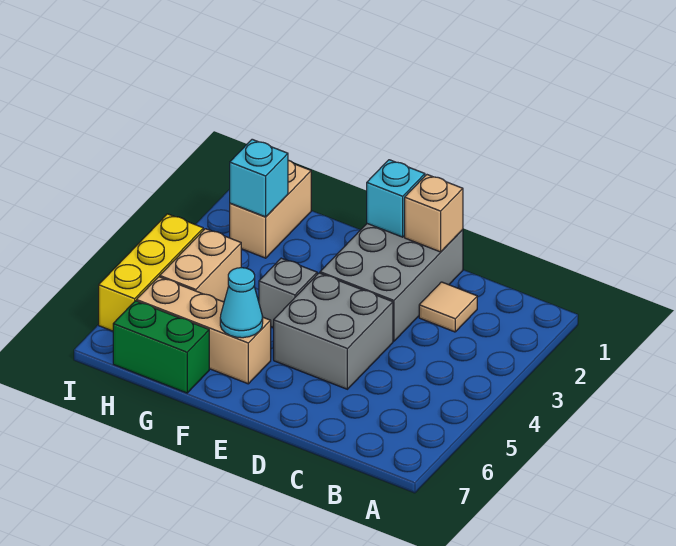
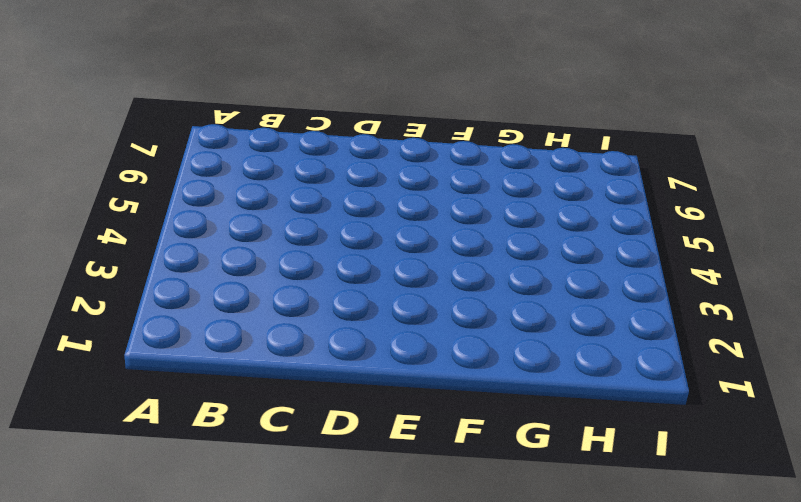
none -> tan 1x1 tile [419,282,477,332]
none -> grey 2x3 brick [320,224,463,341]
none -> grey 2x2 brick [274,273,393,389]

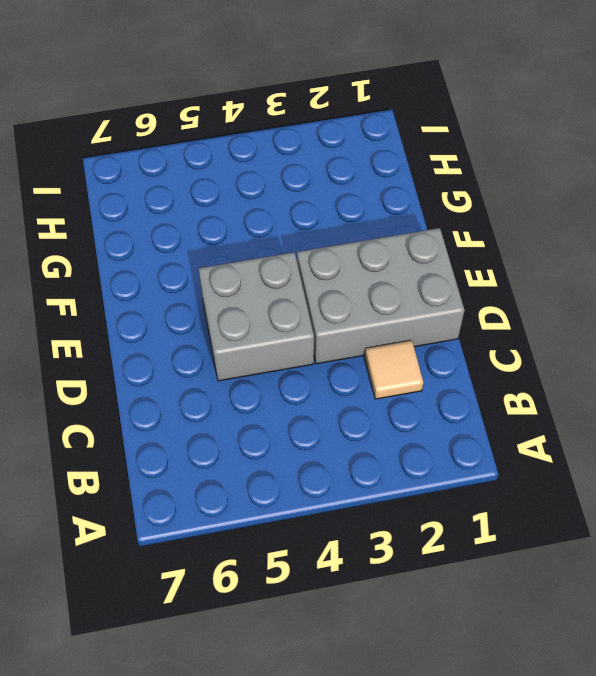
none -> grey 1x1 brick [259,258,317,328]
none -> tan 1x3 brick [137,277,271,384]
none -> green 1x2 brick [113,301,209,393]

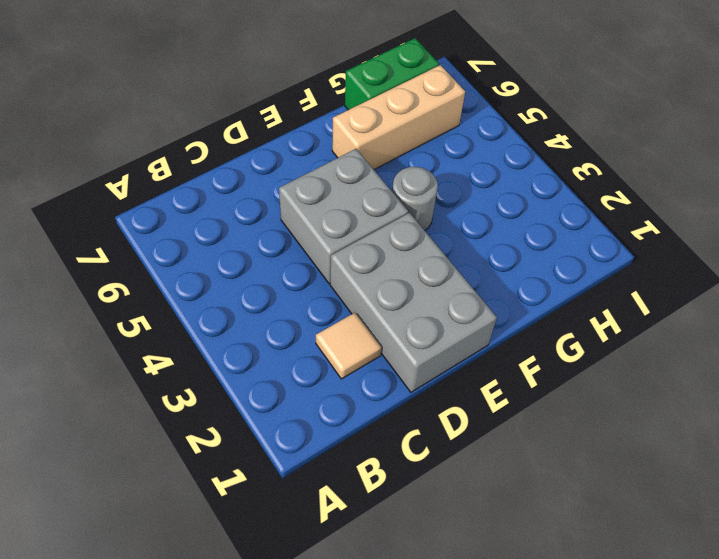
grey 1x1 round brick [392,167,438,230] -> grey 1x1 brick [259,258,317,328]
none -> tan 1x2 brick [230,160,311,258]
none -> tan 1x2 brick [160,229,241,302]
none -> yellow 1x3 brick [99,214,203,331]

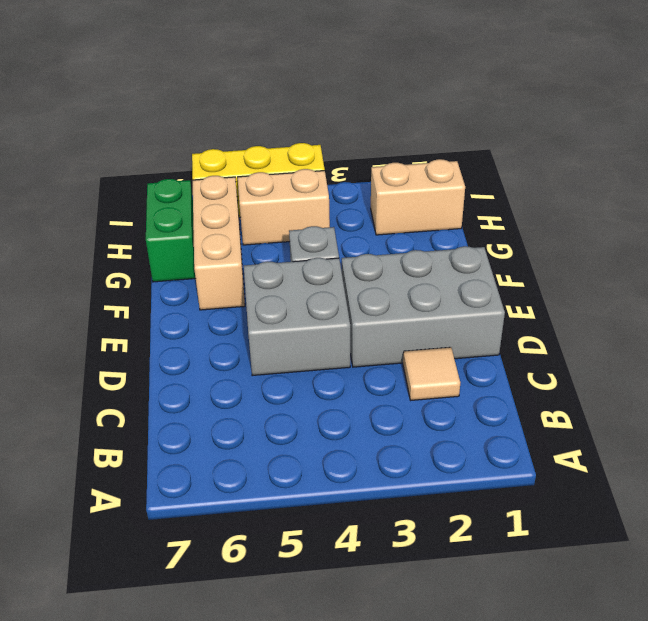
none -> tan 1x1 brick [405,175,463,252]
none -> cyan 1x1 brick [367,160,425,237]
none -> cyan 1x1 cone [220,268,263,338]

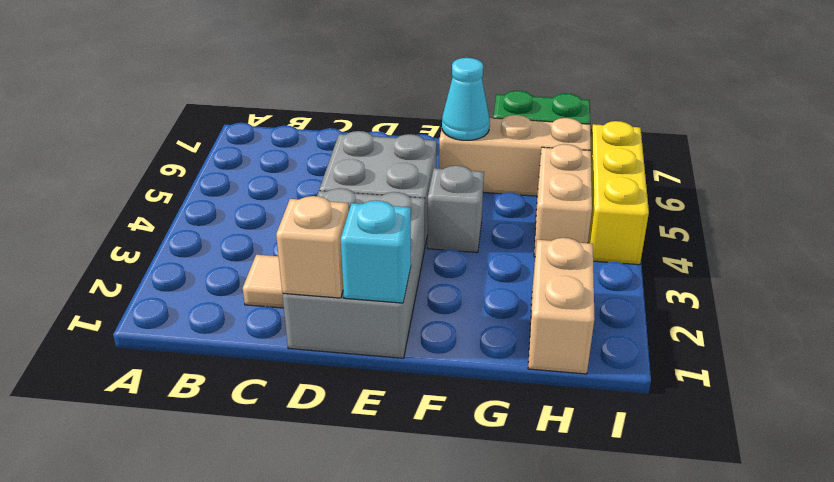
none -> cyan 1x1 brick [230,139,288,217]

